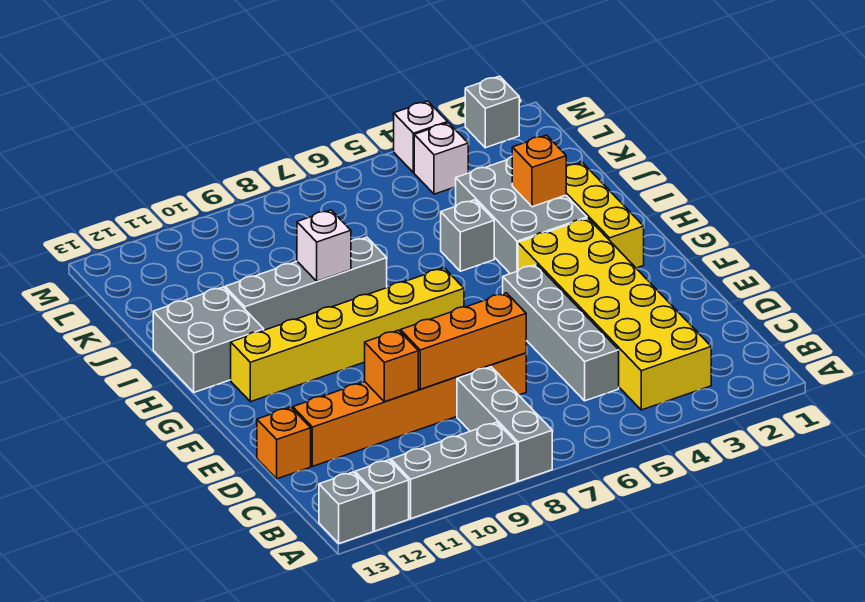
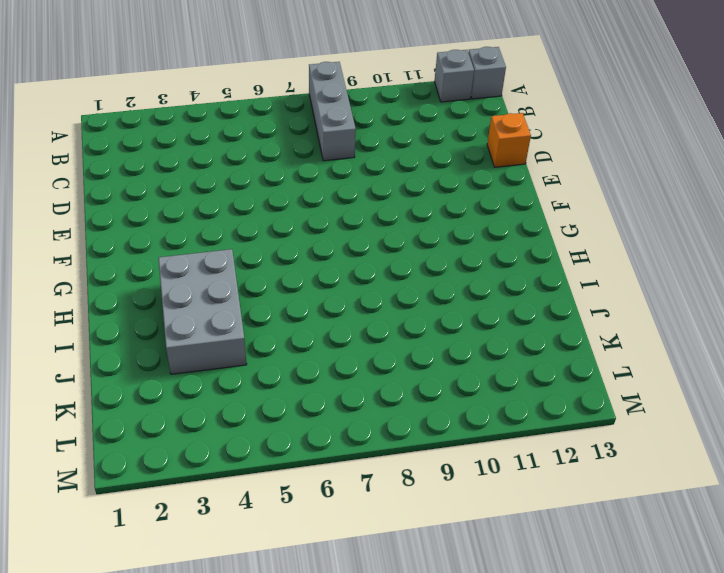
none -> grey 1x3 brick [391,422,517,519]
none -> yellow 2x6 brick [518,218,711,410]
none -> grey 1x4 brick [503,265,619,401]

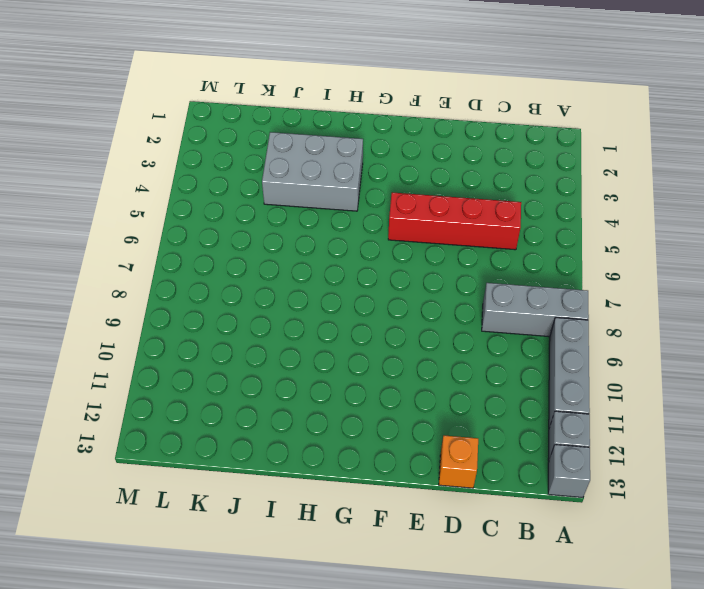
red 1x4 brick [388,192,521,250] -> grey 1x4 brick [503,265,619,401]
none -> yellow 2x6 brick [518,218,711,410]
none -> orange 1x6 brick [293,353,526,466]
none -> yellow 1x3 brick [566,162,644,268]

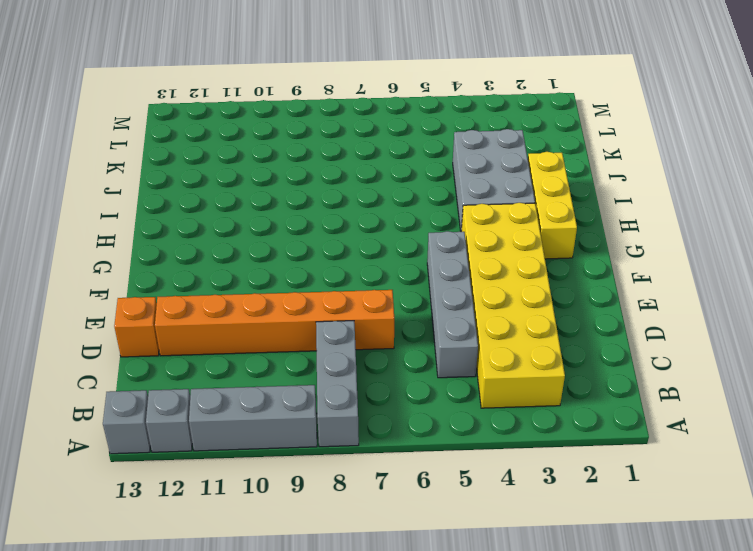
none -> yellow 1x6 brick [231,268,464,402]
none -> grey 2x2 brick [153,287,264,392]
none -> grey 1x1 brick [441,200,494,271]

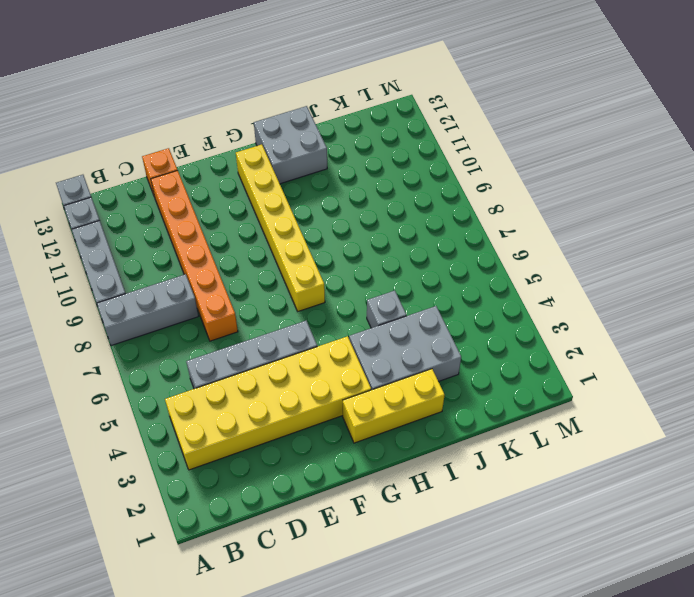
none -> grey 1x4 brick [225,237,387,330]
none -> white 1x1 brick [414,123,468,194]
none -> grey 1x1 brick [465,76,519,148]

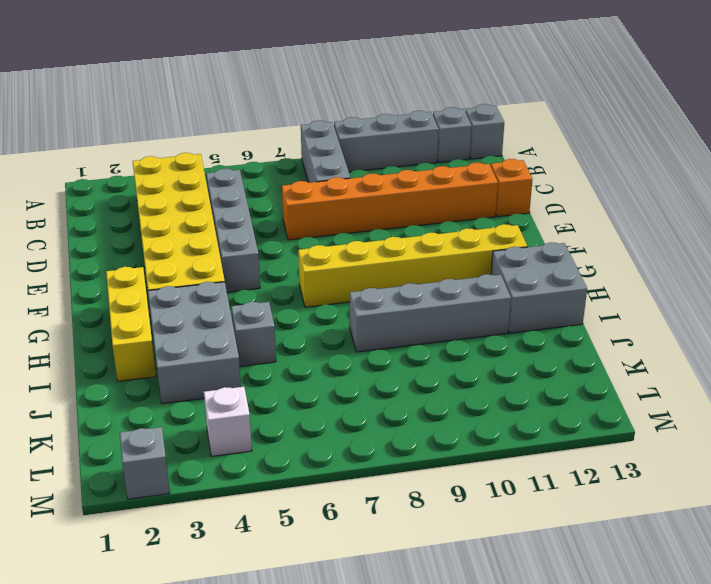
none -> white 1x1 brick [394,101,448,173]
none -> orange 1x3 brick [400,293,526,389]
none -> orange 1x1 brick [365,330,418,402]

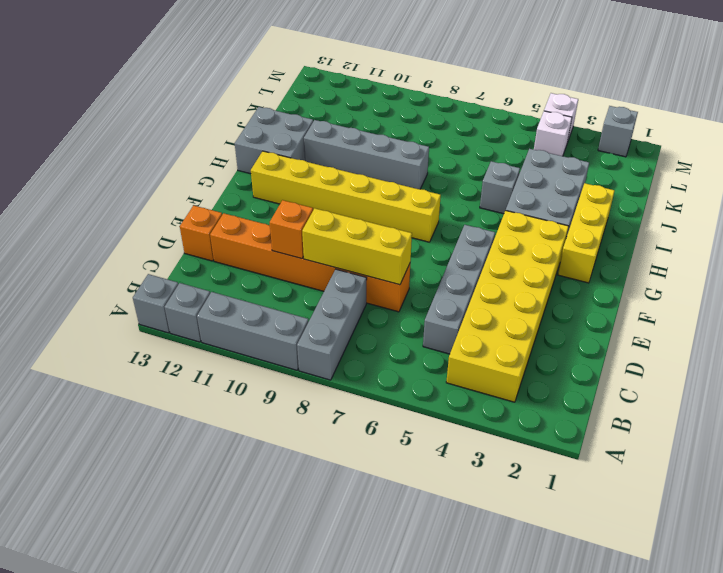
yellow 1x3 brick [302,208,412,285] -> orange 1x3 brick [400,293,526,389]
none -> orange 1x1 brick [512,135,566,207]
none -> white 1x1 brick [297,210,351,281]

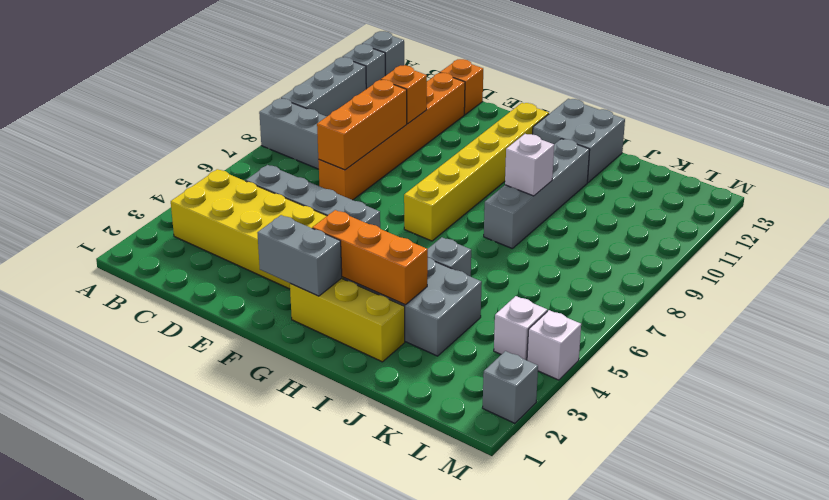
grey 1x2 brick [257,215,342,296] -> none
orange 1x3 brick [312,210,428,305] -> orange 1x1 brick [512,135,566,207]

